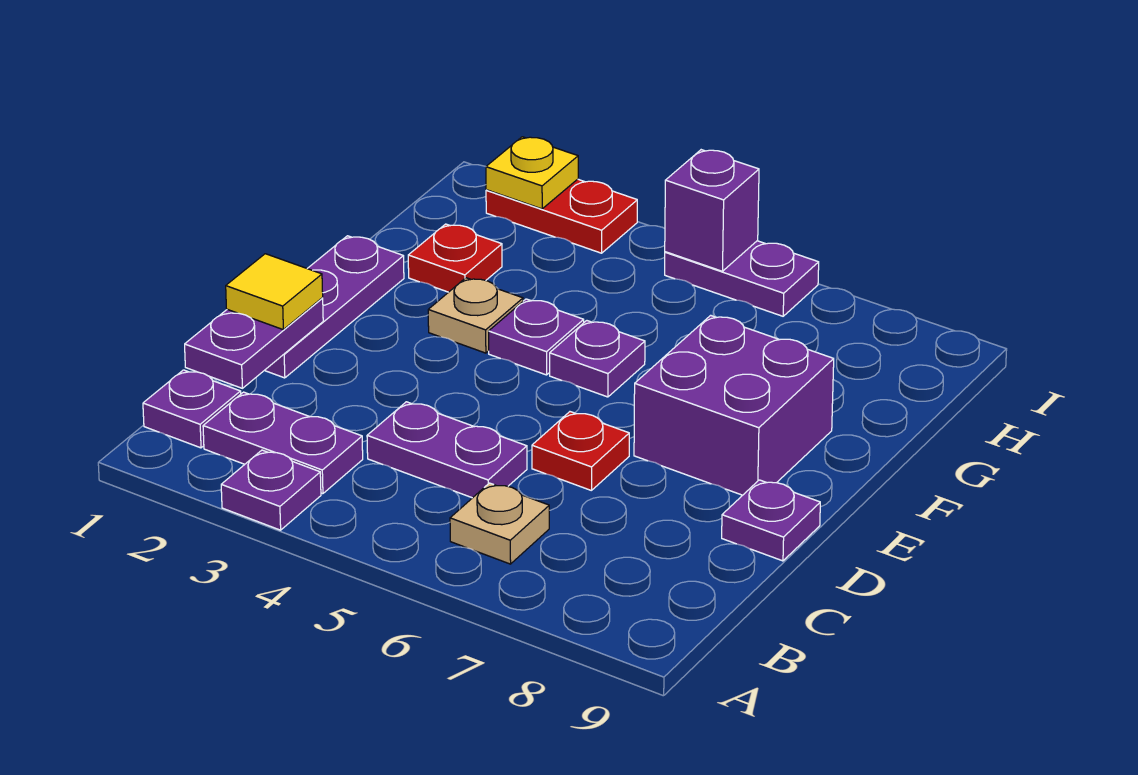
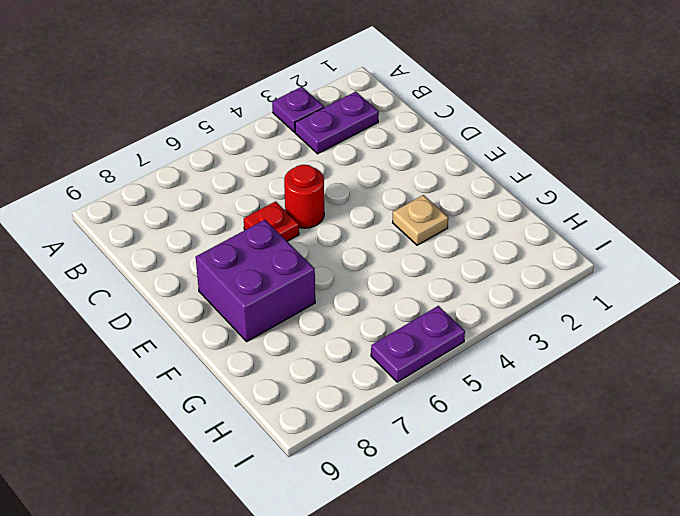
red 1x1 round brick [284,165,324,228] -> none
none -> purple 1x1 plate [143,370,241,448]
none -> tan 1x1 plate [450,483,549,564]
none -> purple 1x2 plate [367,402,527,498]

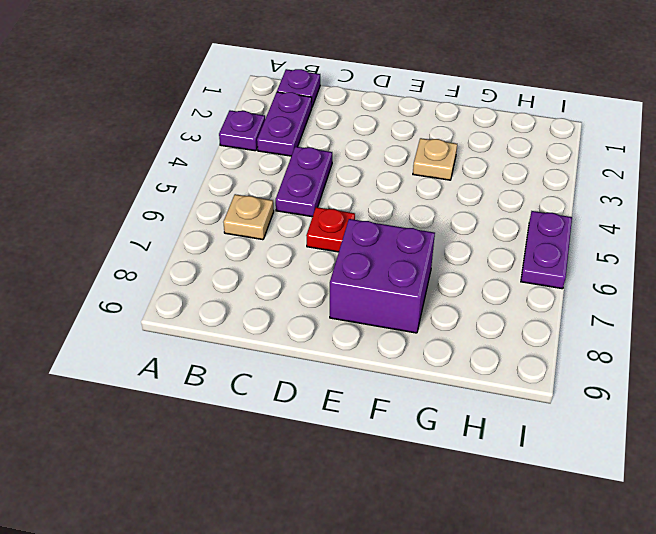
none -> purple 1x3 plate [264,236,404,378]
none -> purple 1x1 plate [722,480,820,561]
none -> purple 1x1 plate [489,299,584,375]

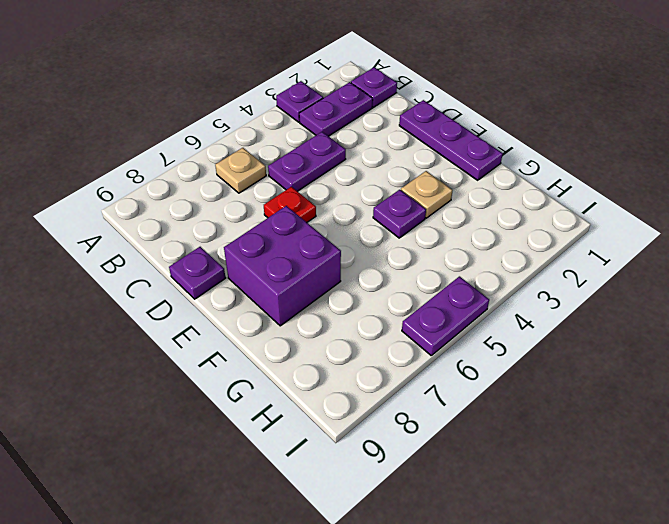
none -> purple 1x1 plate [550,321,645,397]
none -> red 1x1 plate [408,224,502,292]
none -> red 1x2 plate [486,179,637,253]

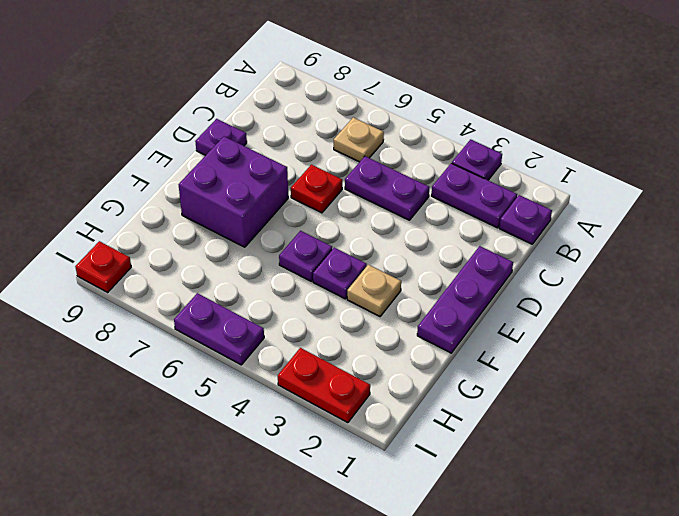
red 1x1 plate [75,241,131,292] -> red 1x1 plate moved to [408,224,502,292]
none -> purple 1x2 plate [185,298,323,388]
none -> yellow 1x1 plate [486,137,578,209]
none -> purple 1x1 brick [665,150,759,271]

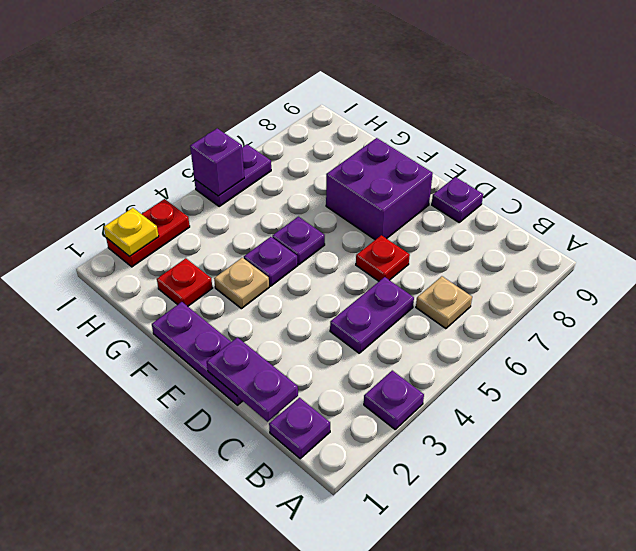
none -> purple 1x2 plate [203,392,363,494]
none -> yellow 1x1 tile [226,254,323,329]

